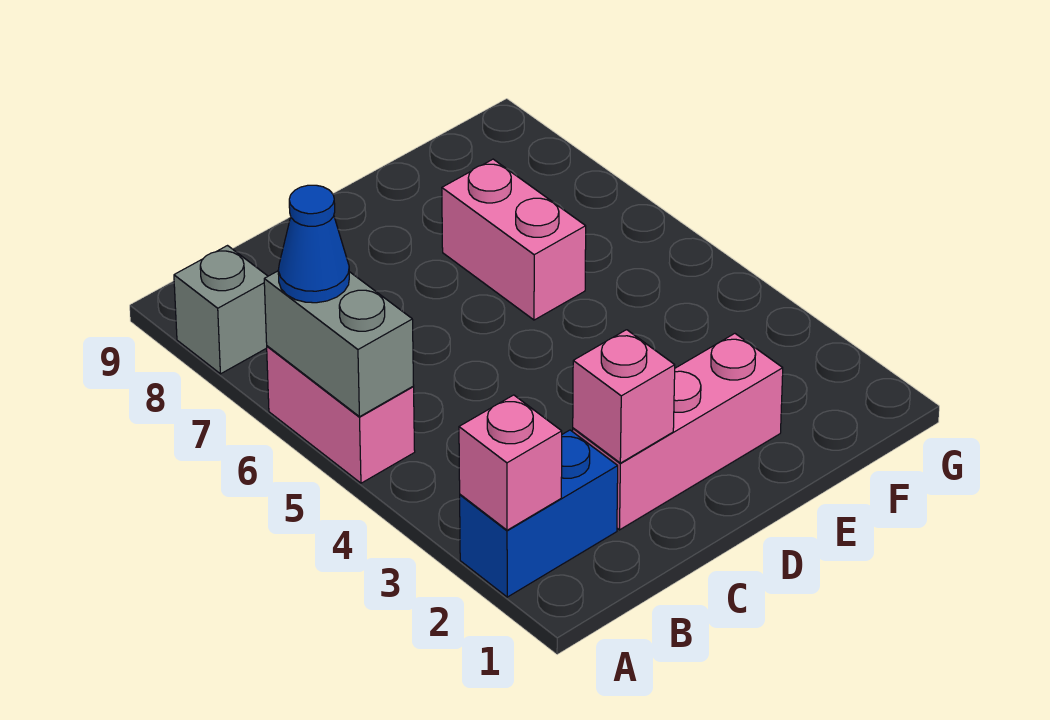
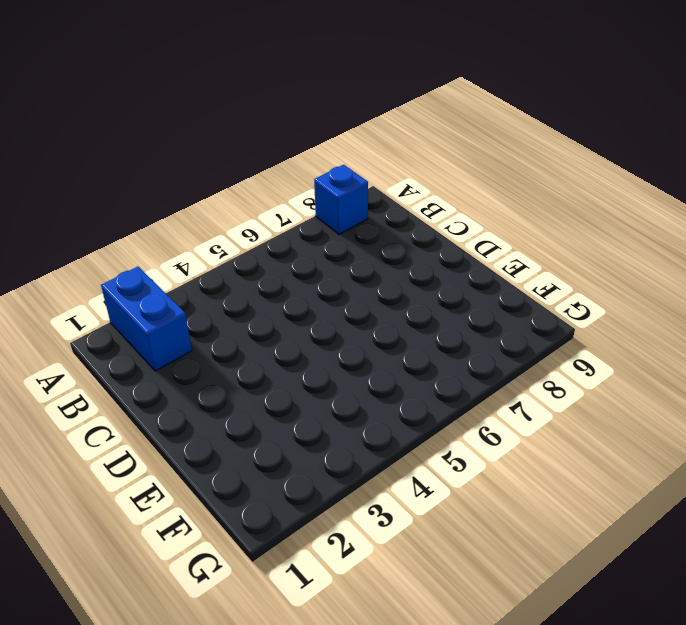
blue 1x1 brick [314,165,368,234] -> grey 1x1 brick [174,246,268,374]
none -> pink 1x2 brick [267,346,415,483]
none -> pink 1x3 brick [573,334,783,530]

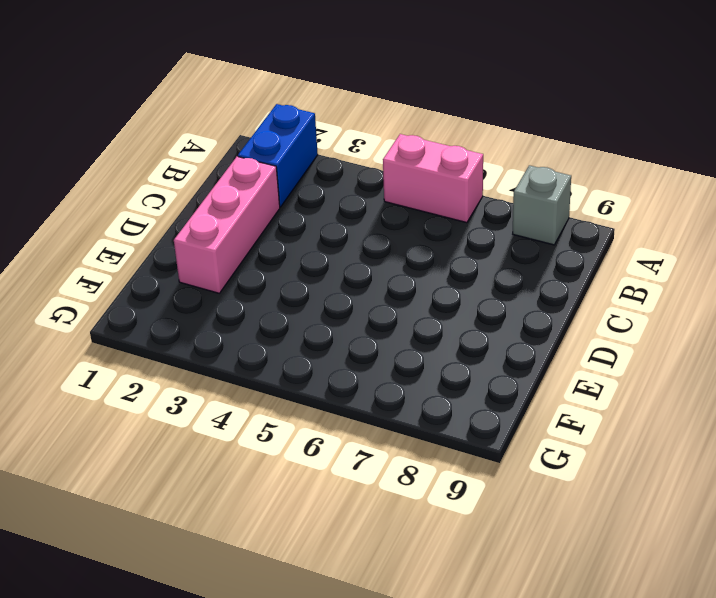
none -> pink 1x2 brick [442,159,586,320]
none -> pink 1x1 brick [459,395,562,530]

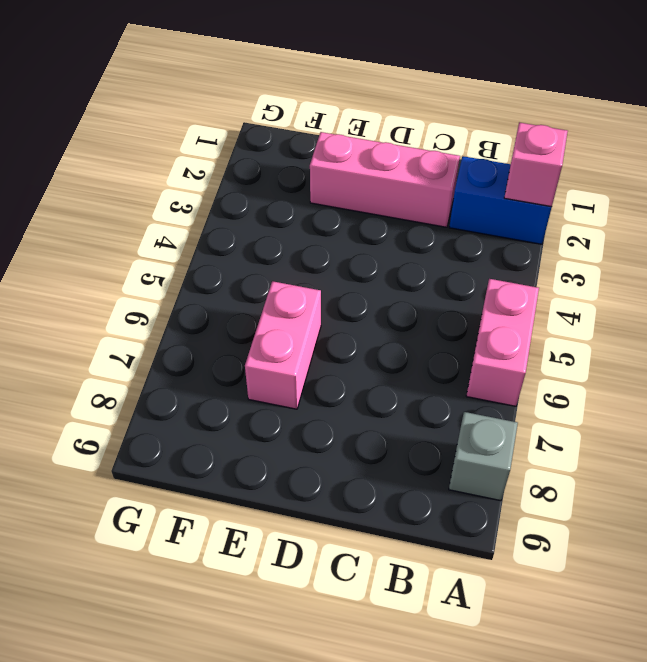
none -> grey 1x2 brick [264,271,414,417]
none -> pink 1x1 brick [573,330,675,463]

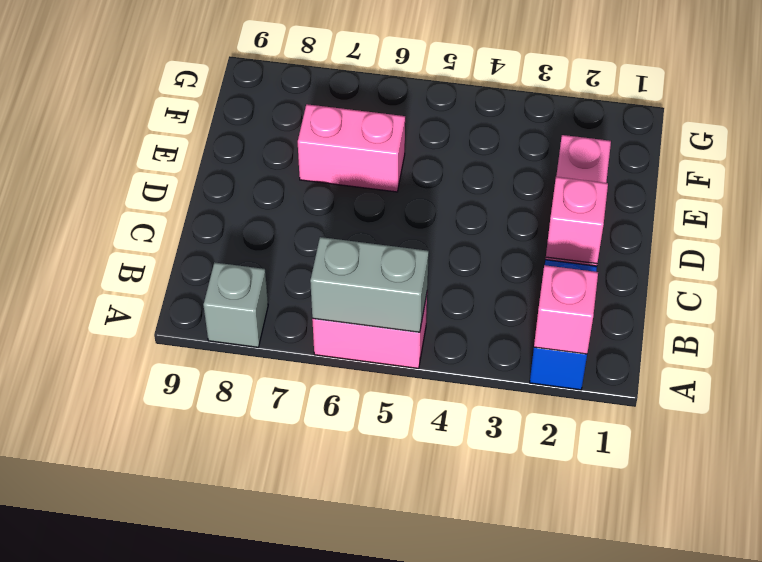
none -> blue 1x1 cone [278,185,349,303]

